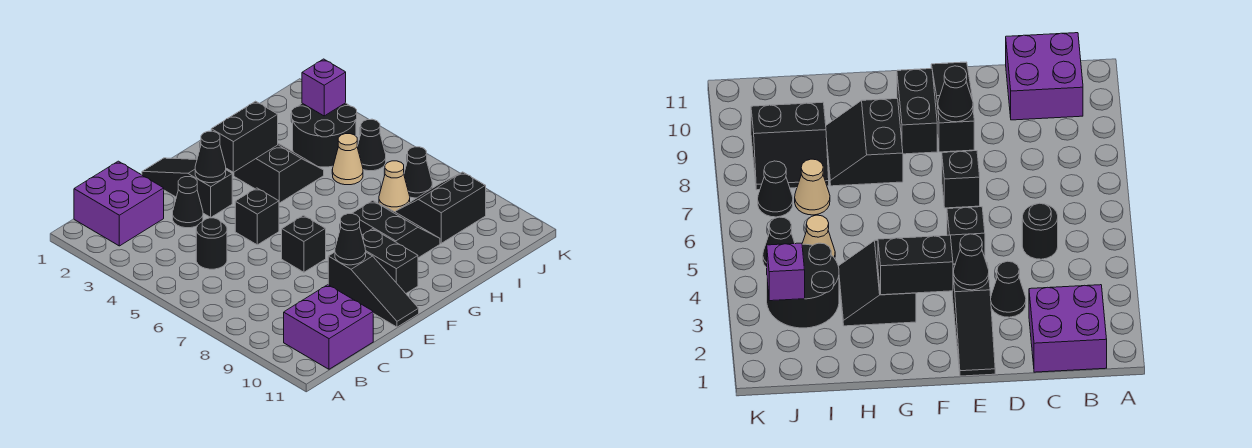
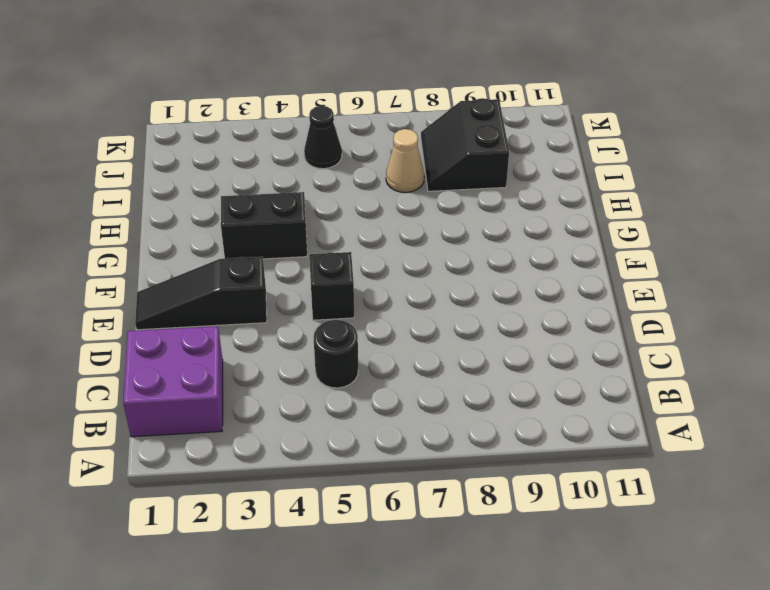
none -> purple 2x2 brick [284,285,373,369]
none -> black 1x1 cone [173,177,203,228]
none -> black 1x1 brick [282,215,326,272]

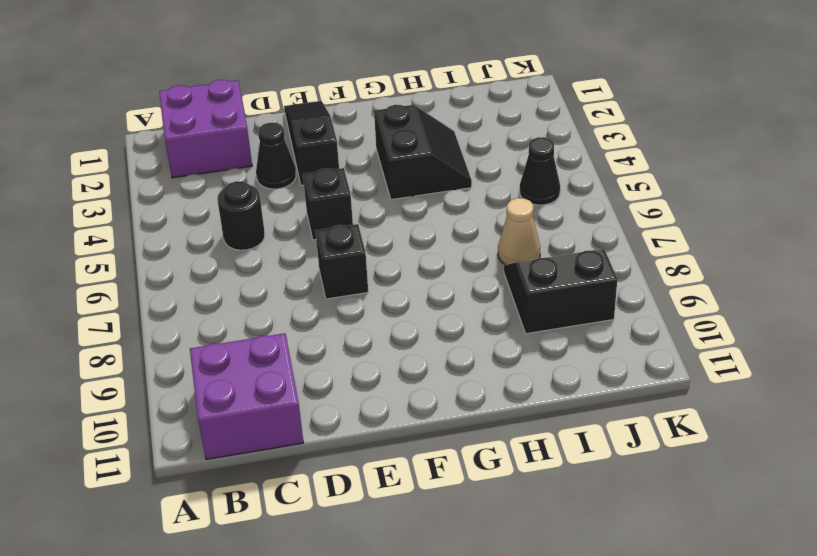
none -> black 1x3 slope [328,252,419,327]
none -> black 1x2 brick [362,229,418,293]
none -> black 2x2 slope [352,201,440,258]

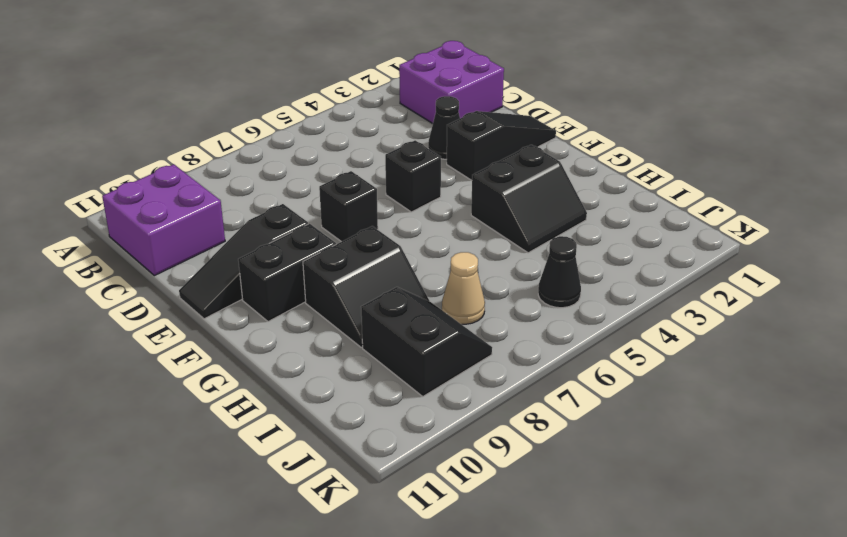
none -> black 1x1 round brick [196,218,227,269]
none -> black 2x2 round brick [292,103,357,167]
none -> tan 1x1 cone [332,134,363,185]

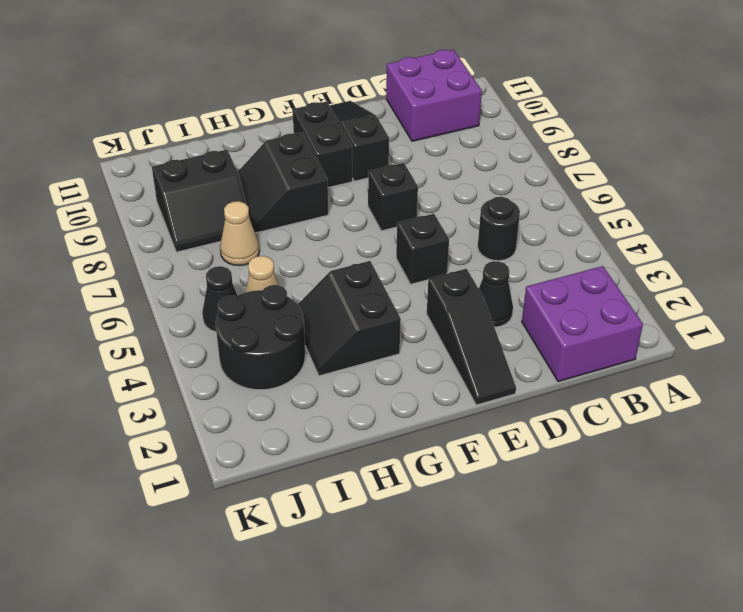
none -> black 1x1 cone [404,147,432,198]
none -> black 1x1 cone [195,131,226,183]
none -> black 1x1 cone [335,214,366,265]

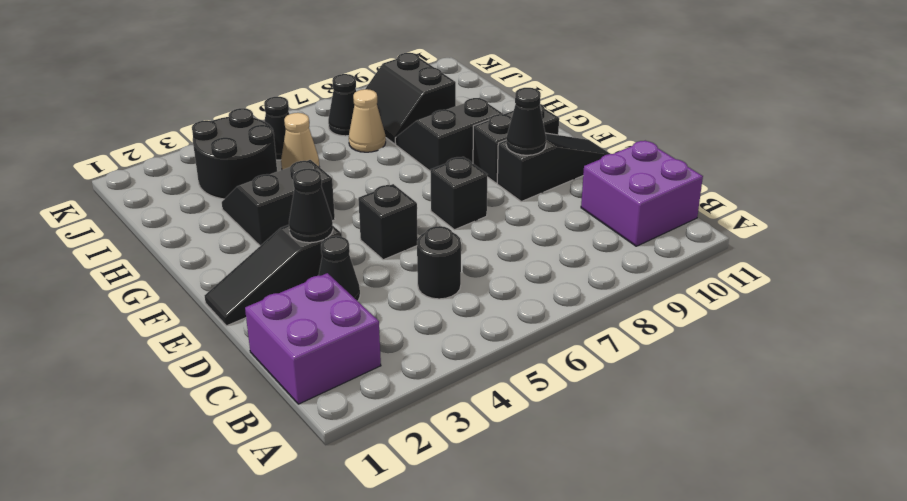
none -> black 1x2 brick [211,101,278,172]
none -> purple 1x1 brick [302,59,346,116]

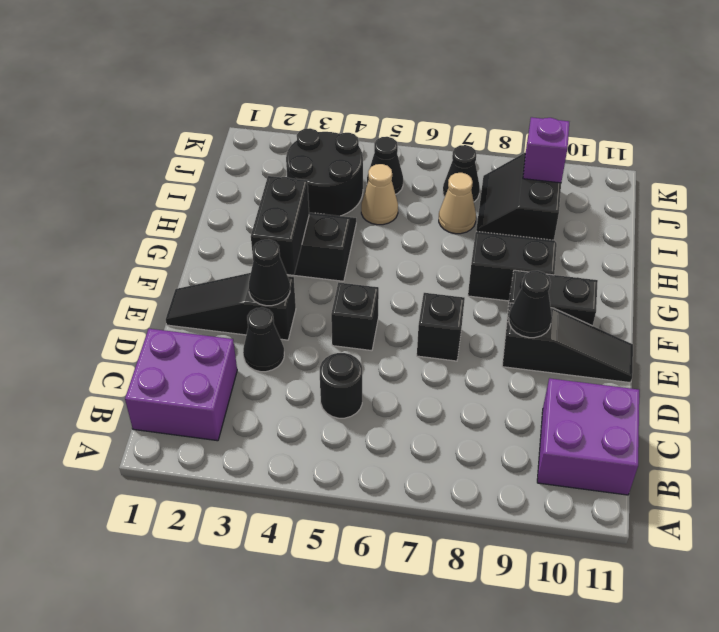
purple 1x1 brick [523,117,569,183] -> purple 1x1 brick moved to [302,59,346,116]

